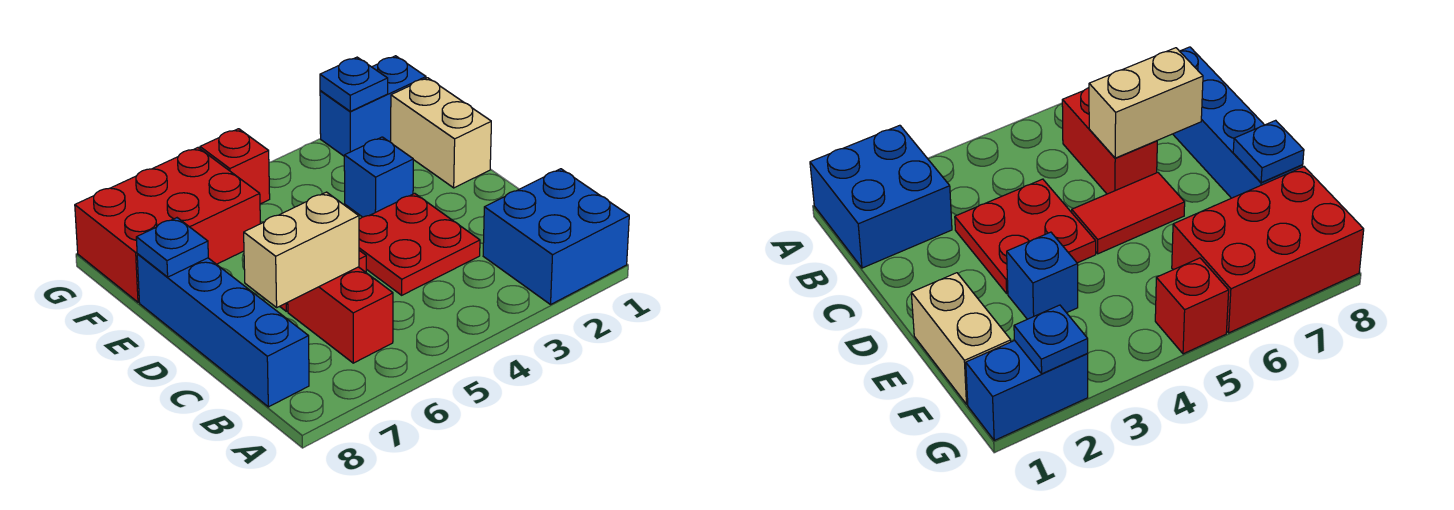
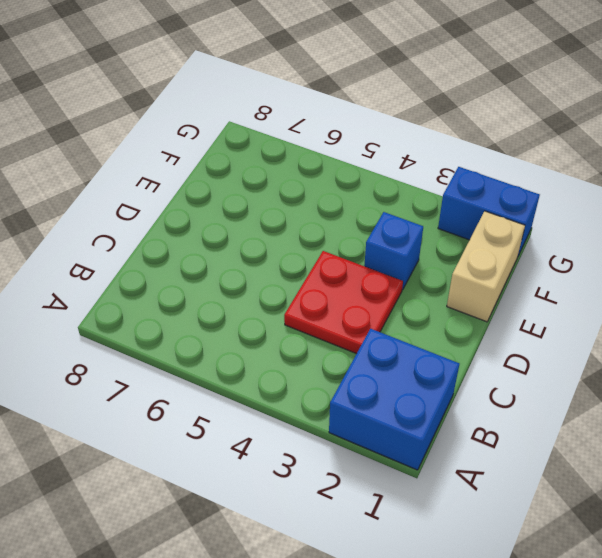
none -> red 1x2 brick [288,267,393,363]
none -> blue 1x4 brick [137,254,309,407]
none -> red 1x2 tile [1072,173,1185,254]

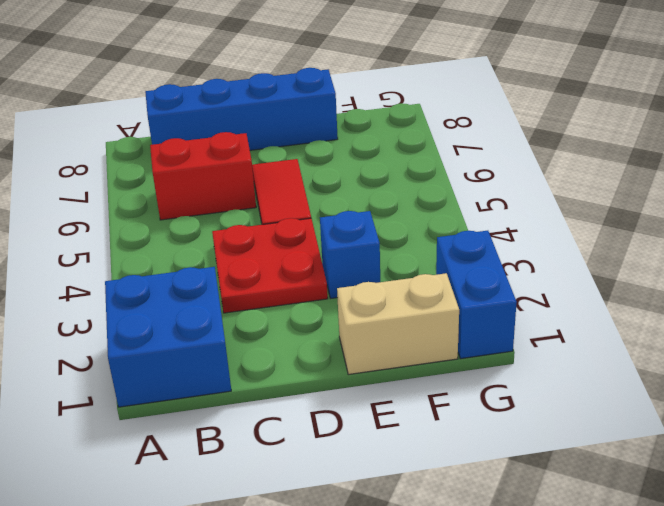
none -> red 2x3 brick [75,148,260,302]
none -> red 1x1 brick [200,129,270,204]
none -> tan 1x2 brick [244,192,359,307]

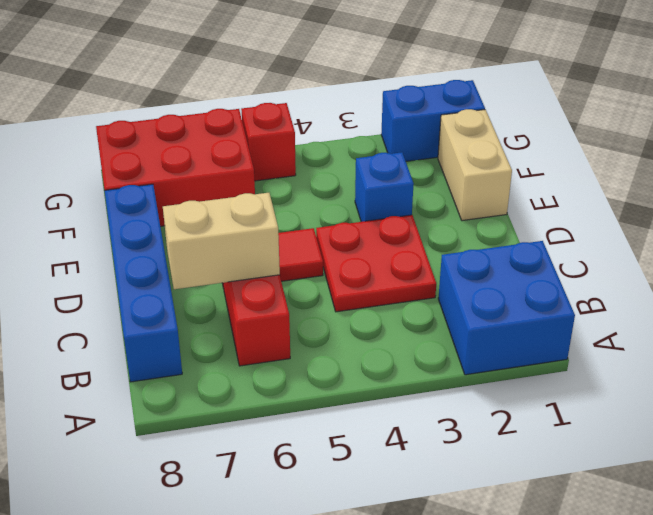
none -> blue 1x1 plate [136,218,208,277]
none -> blue 1x1 plate [320,57,388,111]

